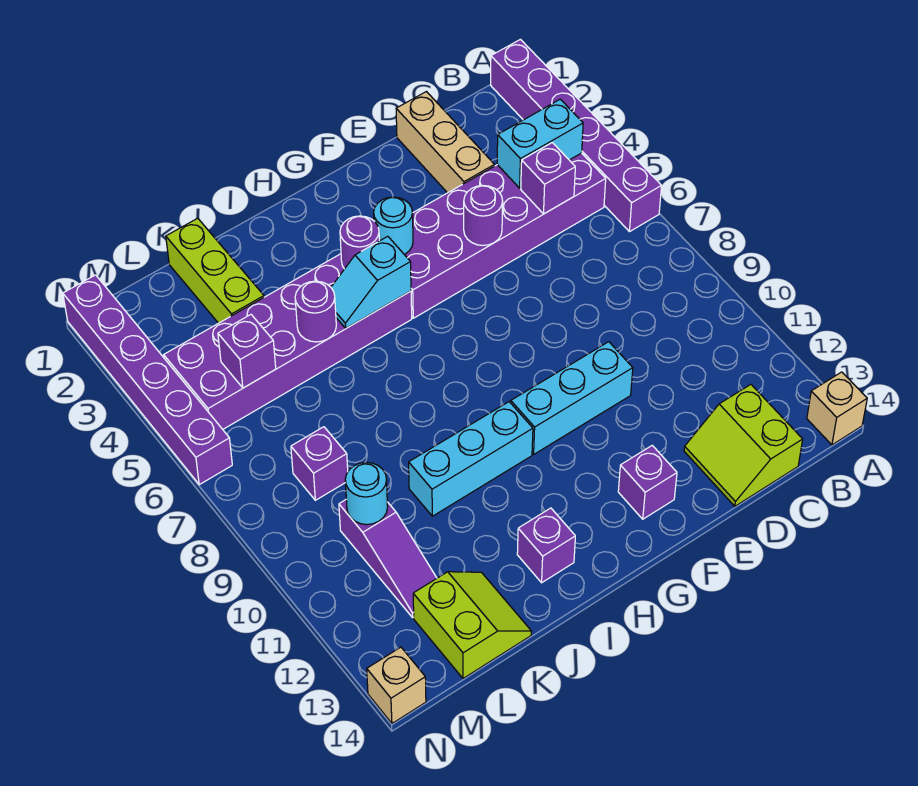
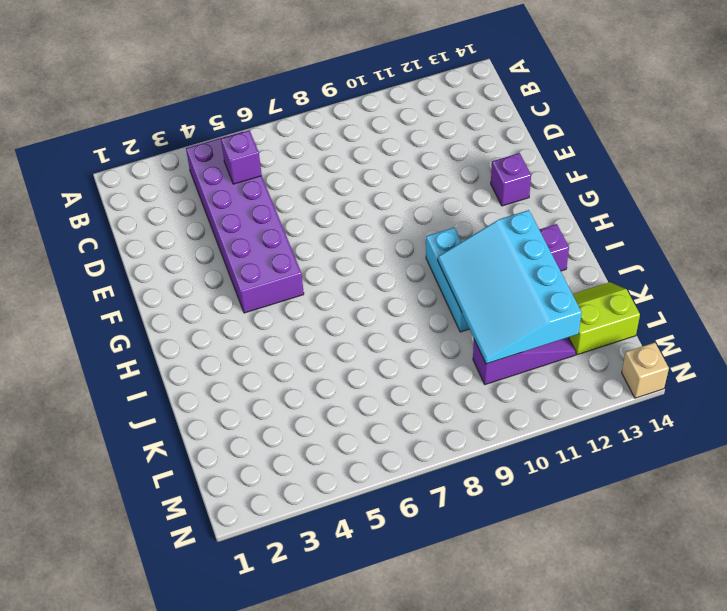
cyan 3x4 slope [438,210,582,364] -> cyan 1x1 round brick [345,462,388,525]
none -> purple 1x6 brick [491,39,662,232]
none -> tan 1x1 brick [807,372,867,445]
none -> lime 2x2 slope [684,385,803,506]

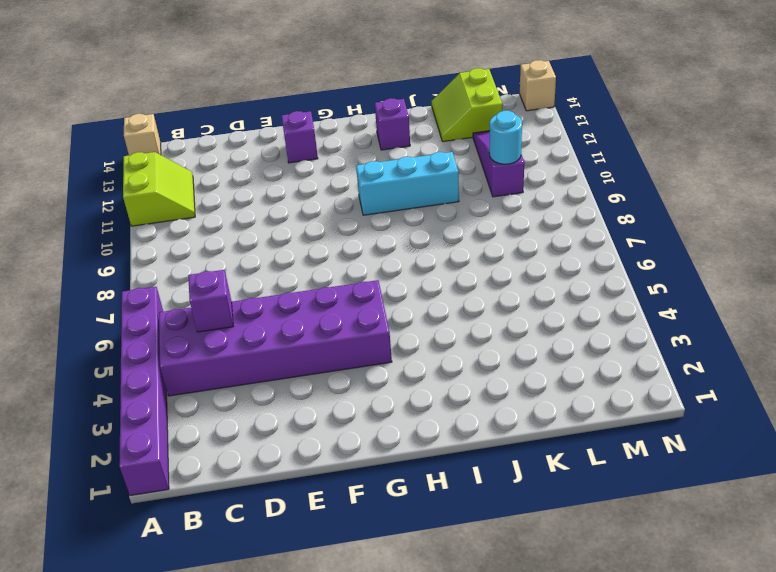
lime 2x2 slope [123,152,195,226] -> lime 2x2 slope moved to [684,385,803,506]
none -> tan 1x3 brick [396,92,495,193]
none -> cyan 1x3 brick [511,342,633,454]
none -> purple 2x6 brick [164,254,412,429]

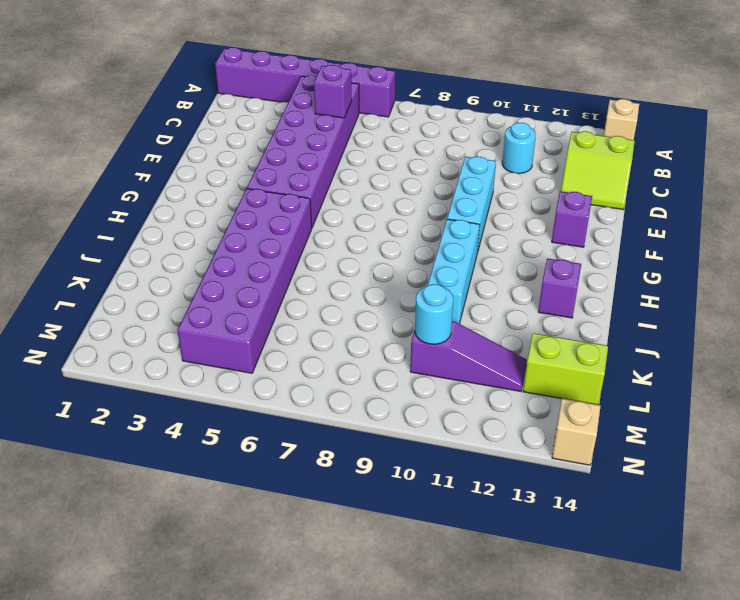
cyan 1x1 round brick [502,122,536,173] -> cyan 1x1 round brick moved to [374,197,413,255]
none -> tan 1x3 brick [396,92,495,193]
none -> lime 1x3 brick [166,218,264,323]
none -> purple 1x1 brick [291,427,348,500]

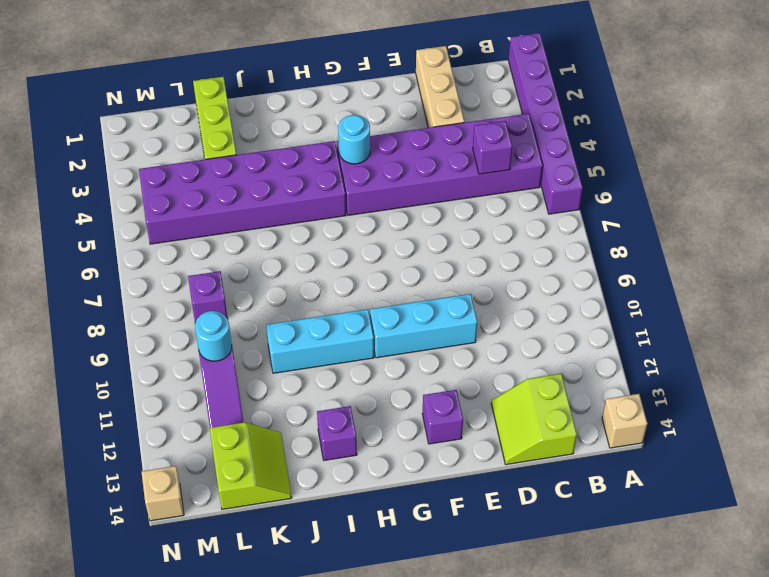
none -> purple 1x6 brick [63,275,232,484]
none -> cyan 1x2 brick [497,99,583,188]
none -> purple 1x1 round brick [464,186,503,245]

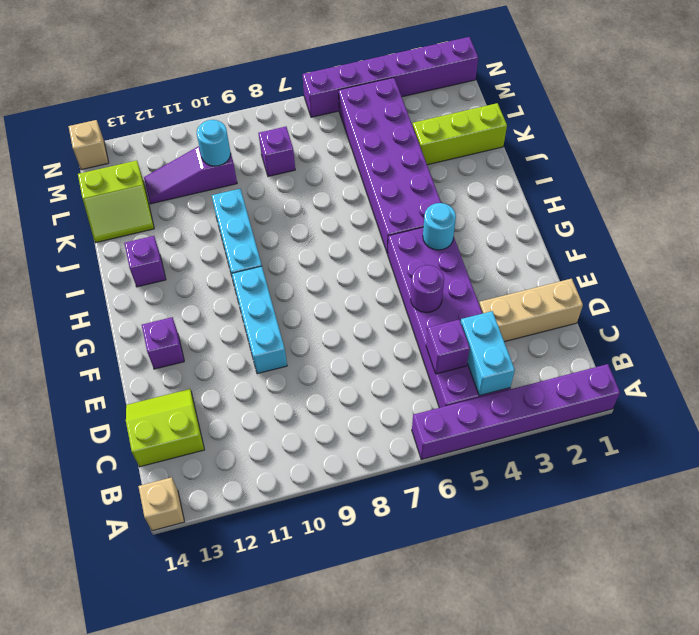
none -> purple 1x1 round brick [340,216,379,269]
none -> cyan 1x2 slope [331,236,411,328]
none -> purple 1x1 round brick [295,281,336,342]

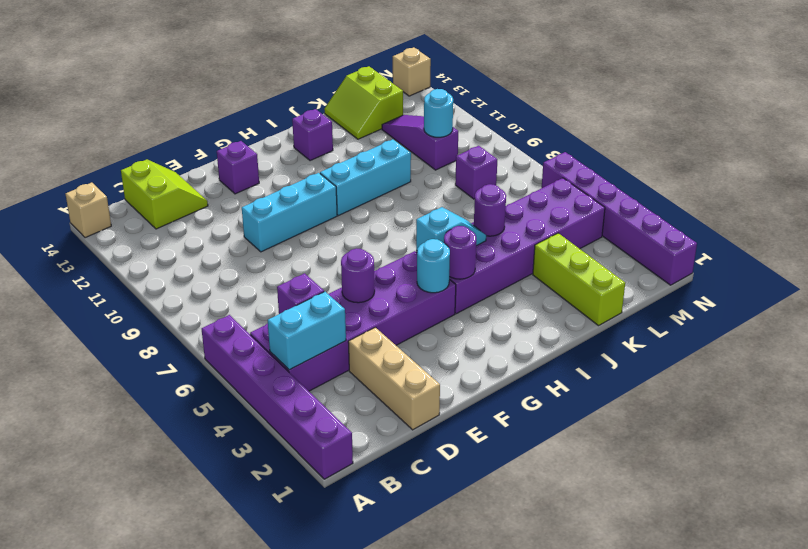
none -> purple 1x1 brick [218,315,276,388]

